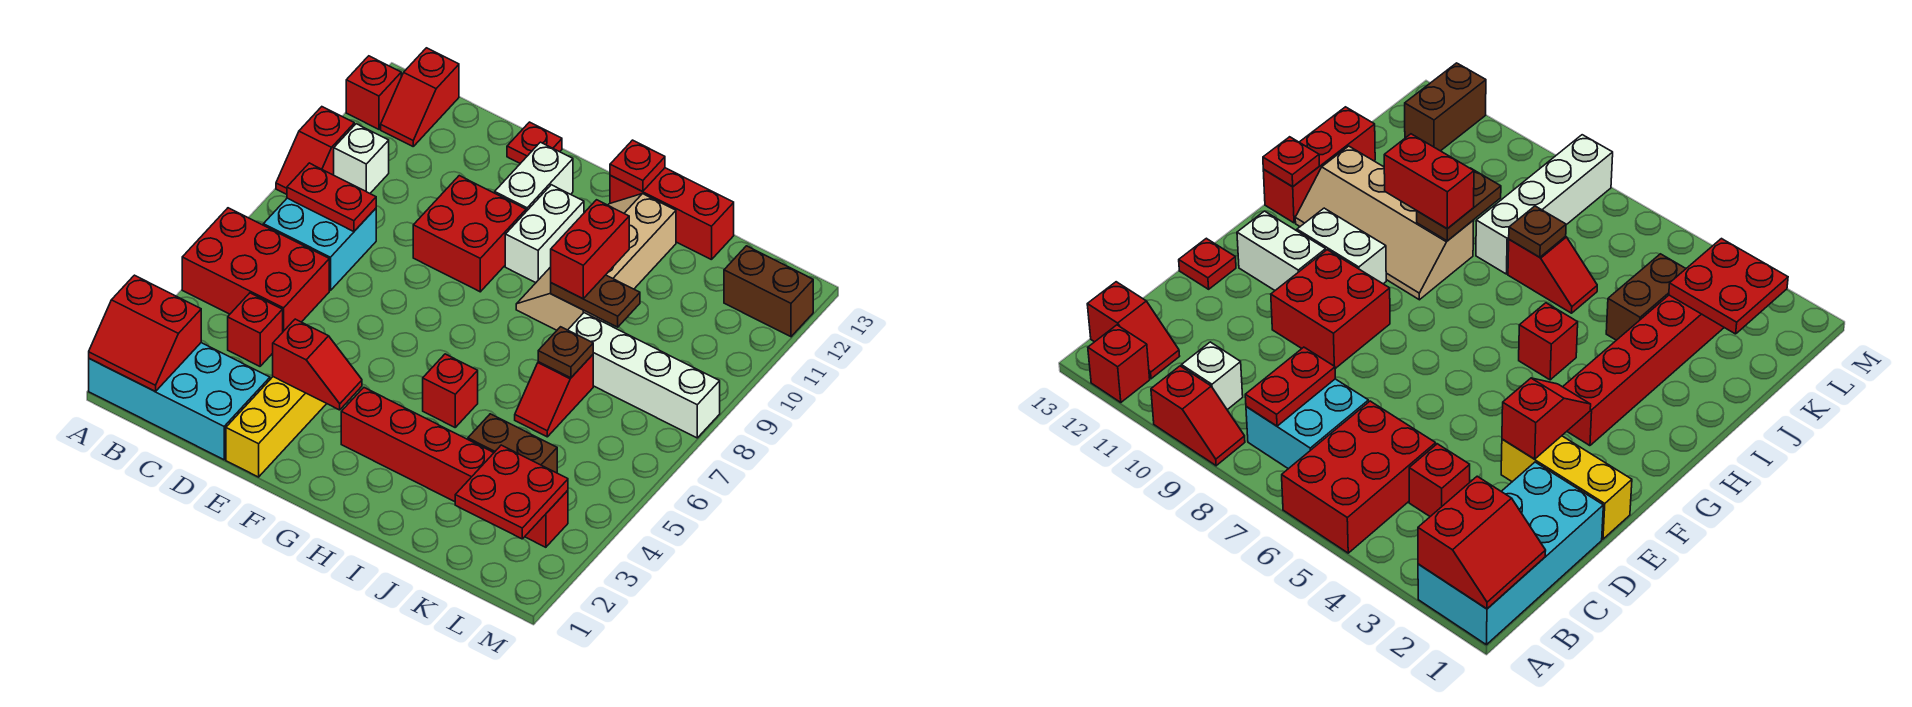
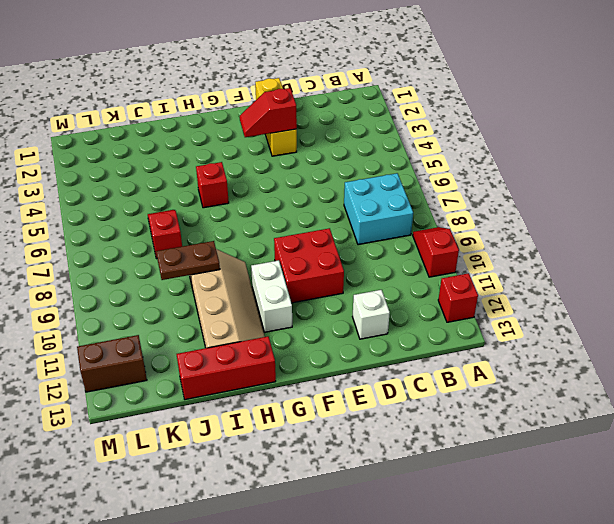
white 1x1 brick [352,290,390,339] -> white 1x1 brick moved to [334,124,389,193]
none -> cyan 2x4 brick [89,343,270,460]
none -> red 2x3 brick [182,208,329,331]
none -> red 1x2 slope [381,48,459,146]

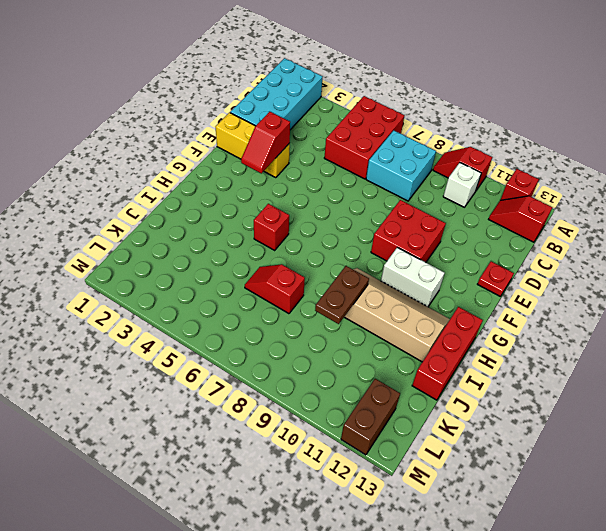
none -> red 1x1 brick [228,293,283,366]
none -> white 1x2 brick [495,142,573,211]
none -> red 1x6 brick [341,388,568,547]

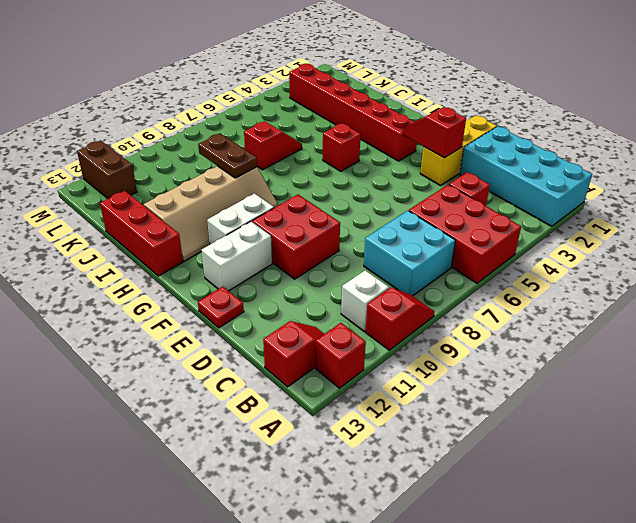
none -> brown 1x2 brick [468,414,557,473]
none -> white 1x4 brick [568,313,720,438]
none -> red 2x2 slope [89,275,201,391]

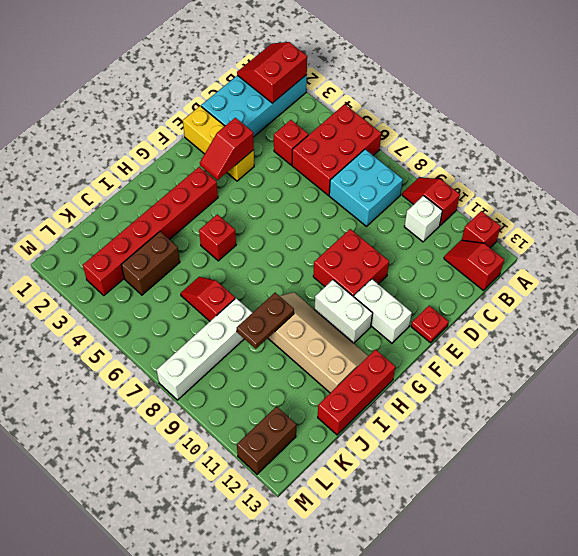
none -> red 1x2 plate [287,163,376,232]
none -> red 1x1 plate [610,140,665,192]
none -> brown 1x1 plate [538,327,593,378]

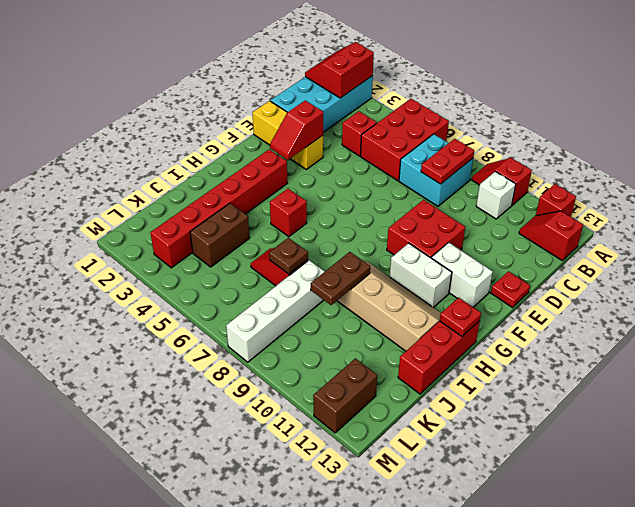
none -> red 2x2 plate [455,445,568,539]
none -> red 1x2 brick [551,200,629,299]

